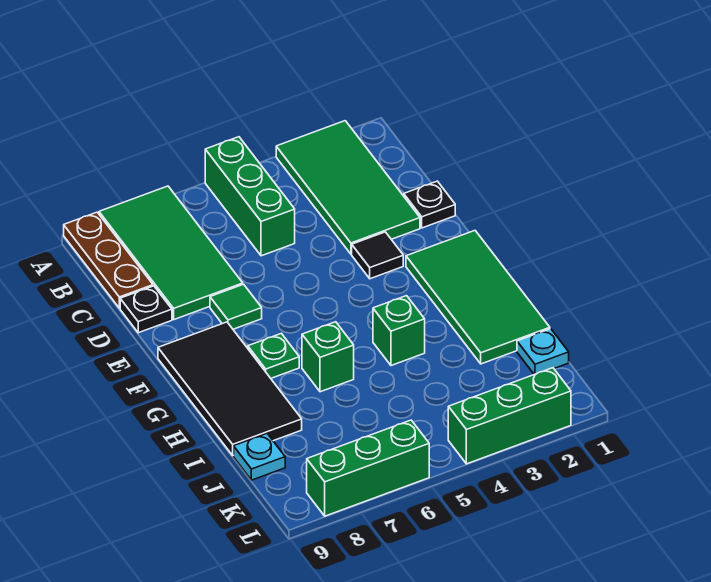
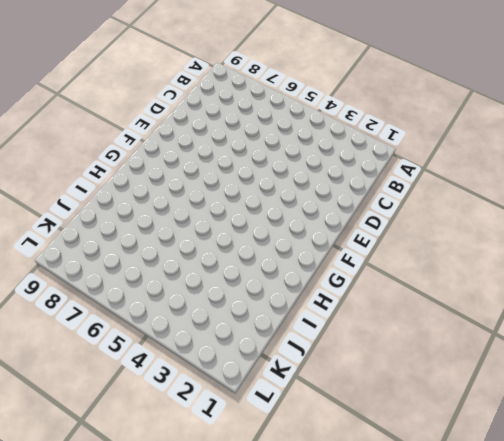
none -> green 2x4 tile [276,121,420,254]
none -> green 1x3 brick [205,137,295,256]
none -> green 2x4 tile [99,186,243,320]

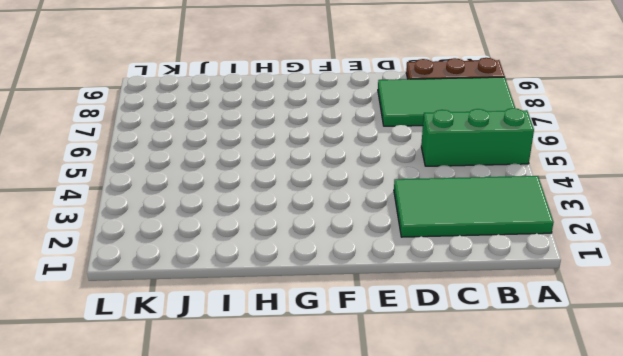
none -> black 1x1 plate [404,181,455,228]
none -> black 1x1 plate [120,286,172,333]
none -> black 1x1 tile [352,232,403,279]

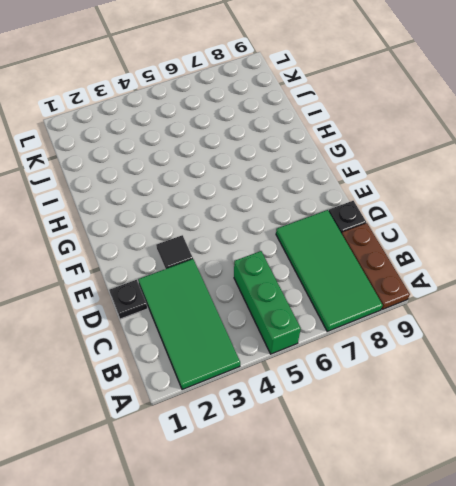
none -> green 1x1 tile [210,284,262,329]
none -> green 2x4 tile [406,231,550,364]
none -> black 2x4 tile [158,322,302,455]

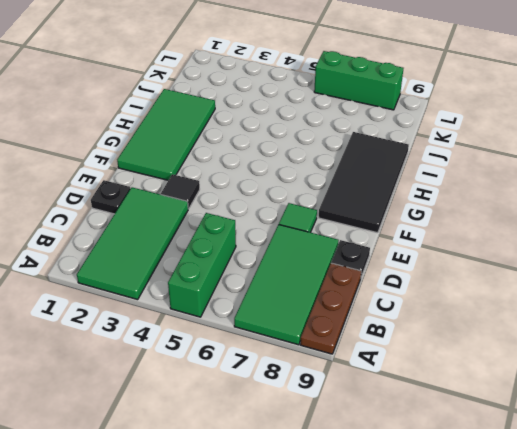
none -> green 1x1 plate [248,333,299,378]
none -> green 1x1 brick [373,296,425,366]
none -> green 1x1 brick [302,322,354,392]

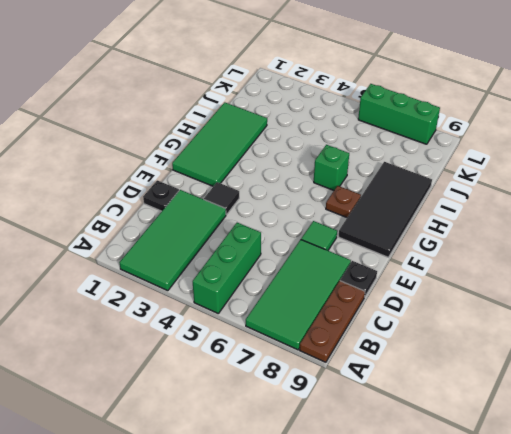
brown 1x1 plate [326,186,361,218] -> green 1x1 plate [248,333,299,378]
none -> green 1x1 brick [373,296,425,366]
none -> cyan 1x1 plate [517,329,569,374]
none -> cyan 1x1 plate [234,434,285,480]

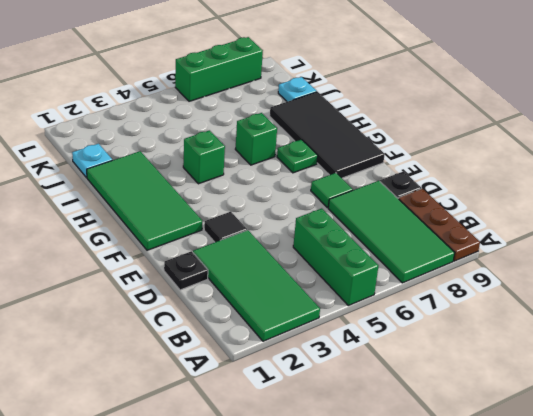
none -> green 1x3 brick [448,368,571,464]

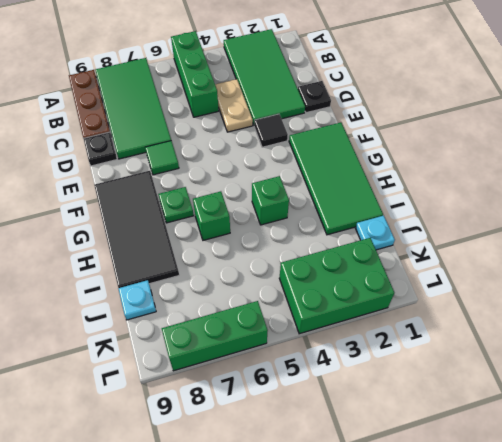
tan 1x2 plate [215,79,253,132] -> none
green 2x3 brick [279,238,394,334] -> green 1x3 brick [448,368,571,464]

